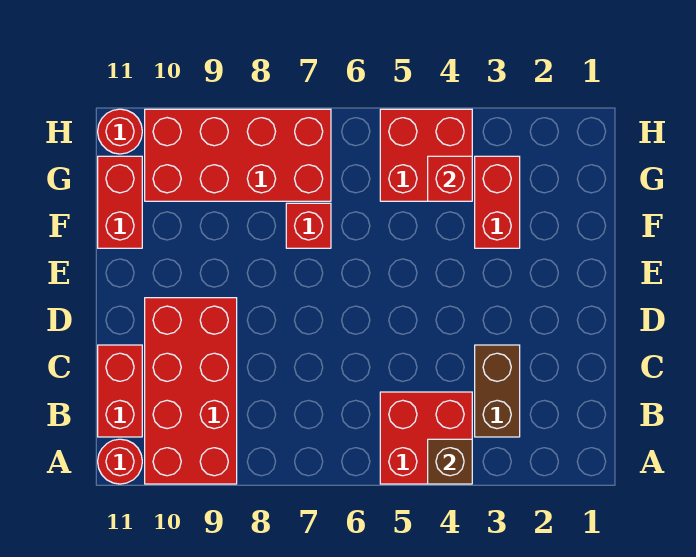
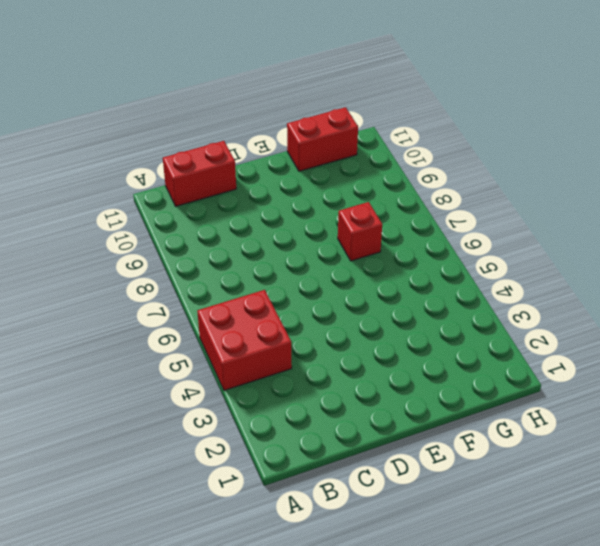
none -> red 2x4 brick [145,298,237,484]
none -> red 1x1 round brick [98,439,142,484]
none -> brown 1x2 brick [475,345,520,437]

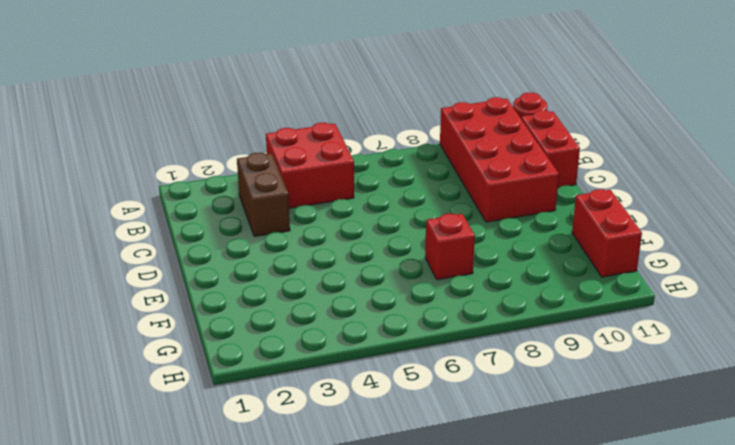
none -> red 1x2 brick [475,156,520,248]
none -> red 2x2 brick [380,109,472,201]
none -> red 2x4 brick [145,109,331,201]

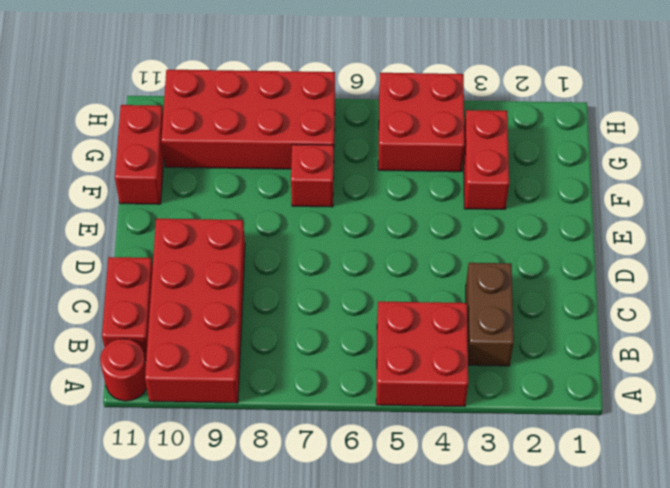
none -> red 1x1 round brick [98,109,142,154]
none -> brown 1x1 brick [428,439,472,484]
none -> red 1x1 brick [428,156,472,201]

